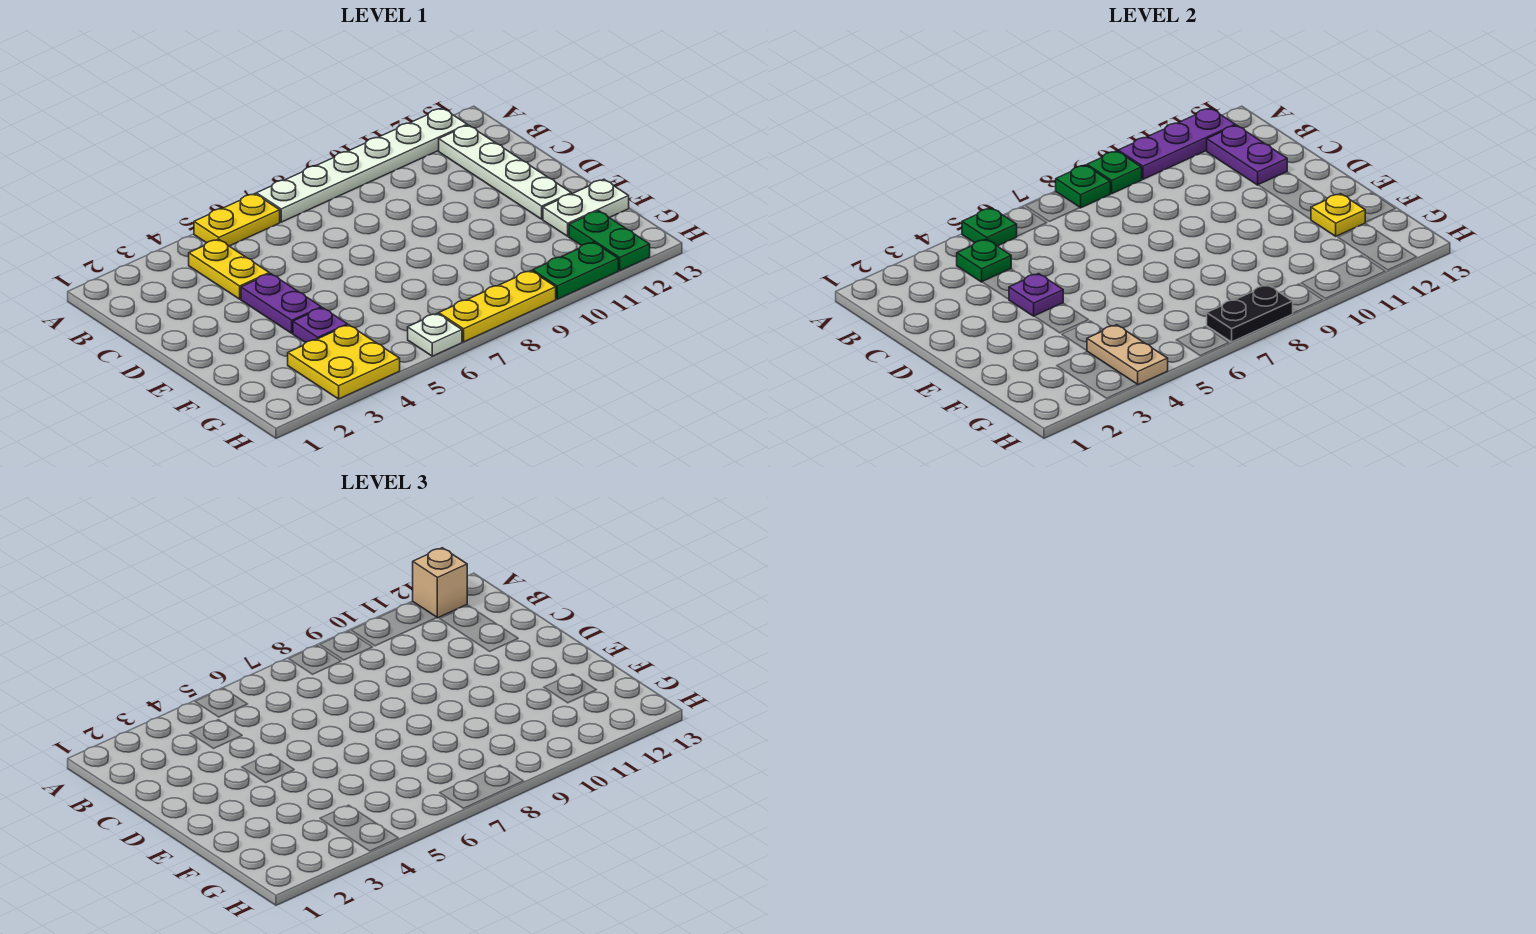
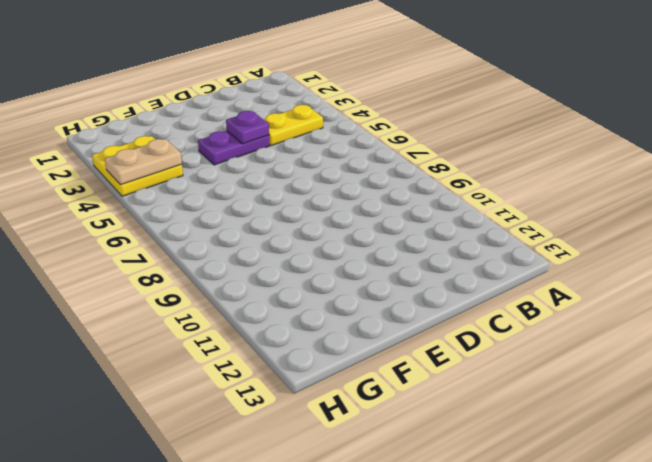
none -> yellow 1x2 plate [194,194,280,246]
none -> white 1x6 plate [256,108,467,222]
none -> white 1x4 plate [439,125,571,219]

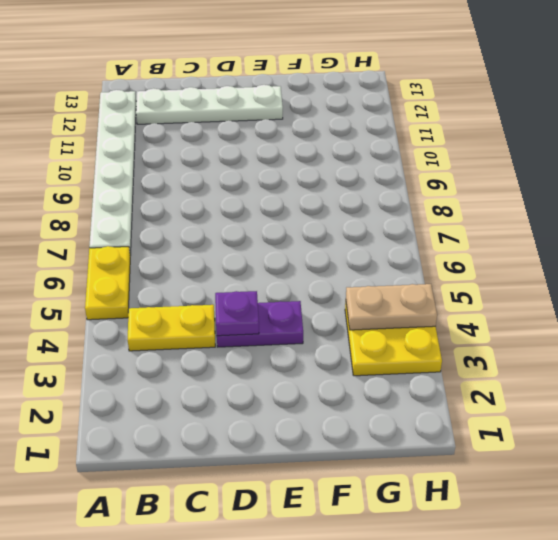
none -> purple 1x1 plate [293,308,347,343]
none -> white 1x2 plate [543,179,629,236]
none -> green 1x2 plate [569,211,650,270]

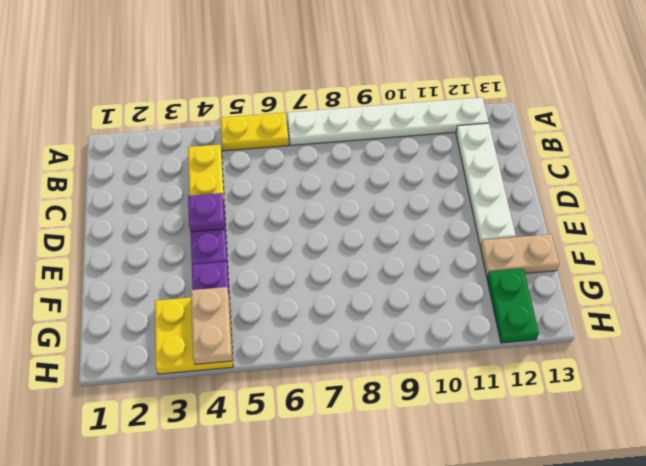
tan 1x2 plate [480,234,559,277] -> white 1x2 plate [543,179,629,236]
none -> white 1x1 plate [408,313,462,356]
none -> yellow 1x3 plate [439,271,556,342]
none -> green 1x2 plate [533,242,618,299]

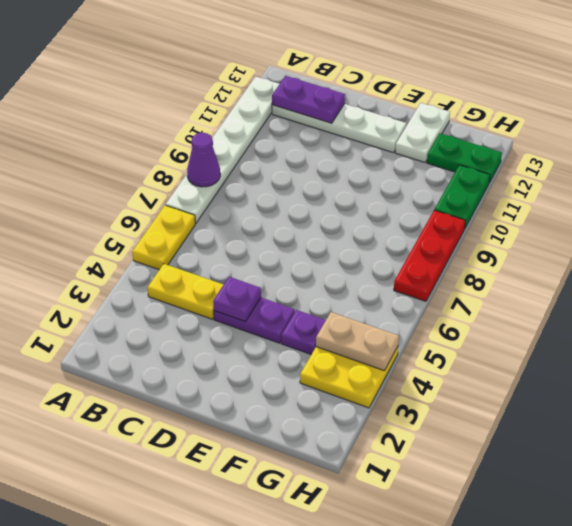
purple 1x1 cone [187,133,220,187] -> green 1x1 plate [1056,165,1110,208]
red 1x3 plate [394,210,465,301] -> yellow 1x3 plate [439,271,556,342]
none -> white 1x1 plate [408,313,462,356]
none -> green 1x1 plate [962,208,1017,246]
none -> green 1x1 plate [1087,151,1142,193]

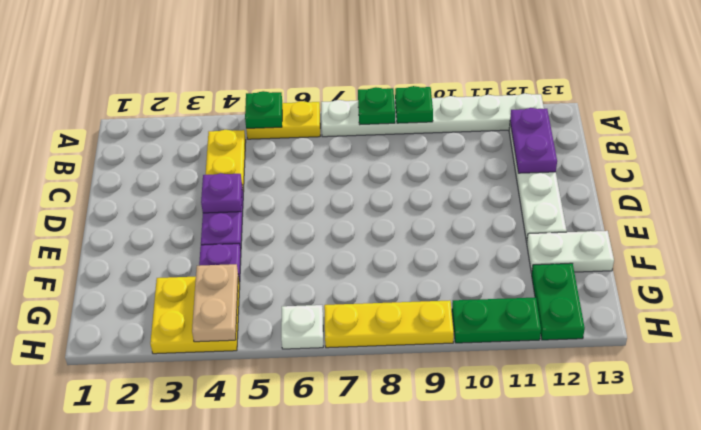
none -> purple 1x3 plate [1118,108,1235,179]
none -> green 1x1 plate [957,239,1011,282]
none -> yellow 1x1 plate [1311,194,1365,236]

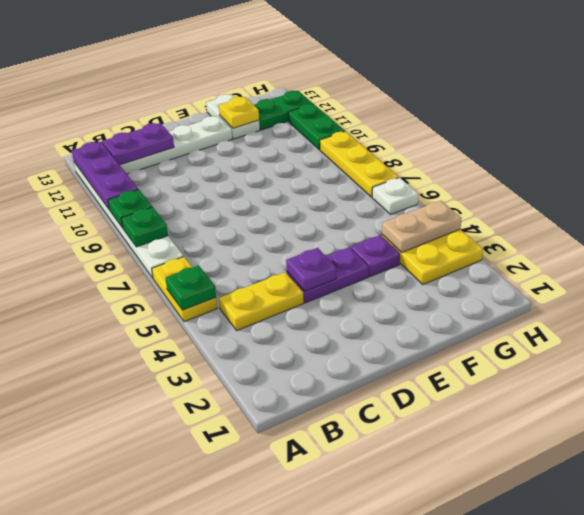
none -> green 1x1 plate [957,239,1011,282]
none -> black 1x2 plate [1207,285,1293,342]
none -> tan 1x1 brick [413,548,467,618]

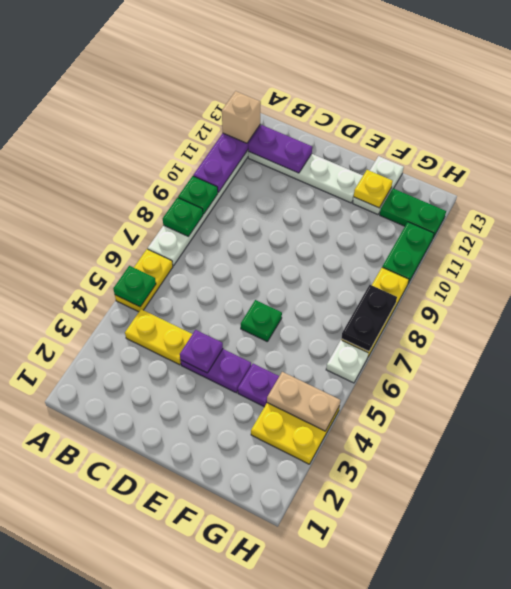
green 1x1 plate [241,300,282,342] -> green 1x1 plate moved to [957,239,1011,282]

